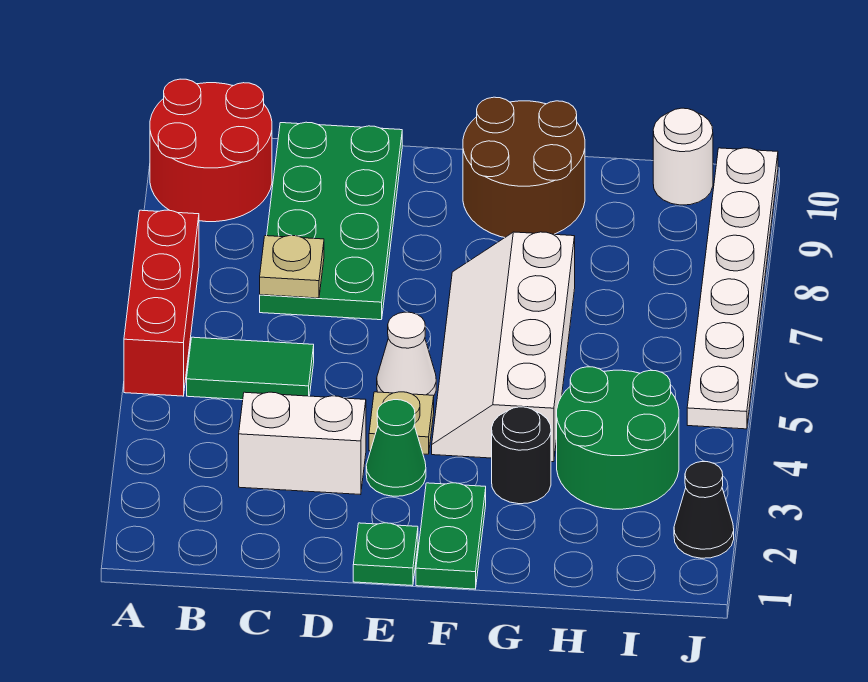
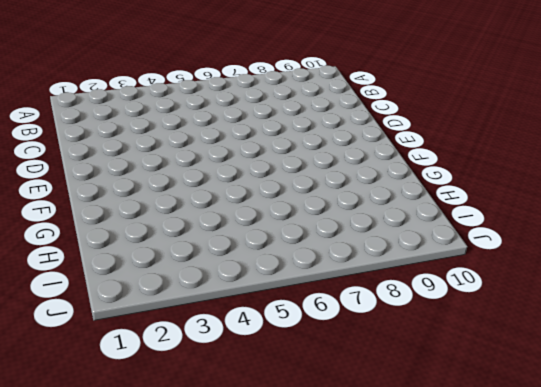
none -> red 1x3 brick [124,210,199,396]
none -> red 2x2 round brick [150,79,272,222]
none -> green 1x2 tile [187,337,314,400]

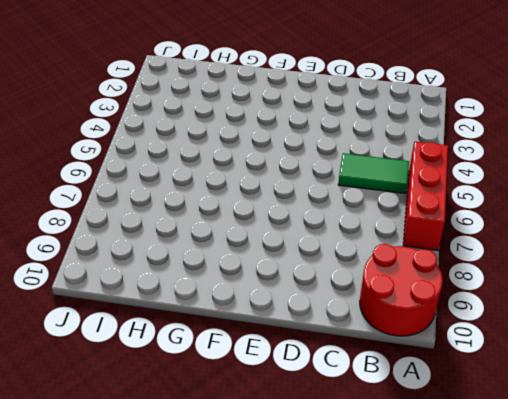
none -> white 1x2 brick [239,392,366,495]
none -> green 2x4 plate [260,122,402,320]
none -> green 1x1 plate [353,523,418,586]

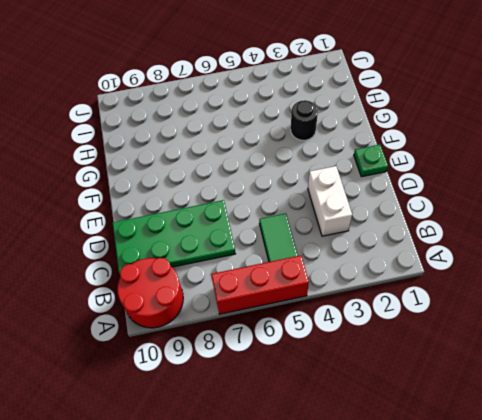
none -> green 1x1 cone [366,400,426,496]
none -> tan 1x1 plate [369,392,434,454]
none -> white 1x1 cone [377,312,436,396]

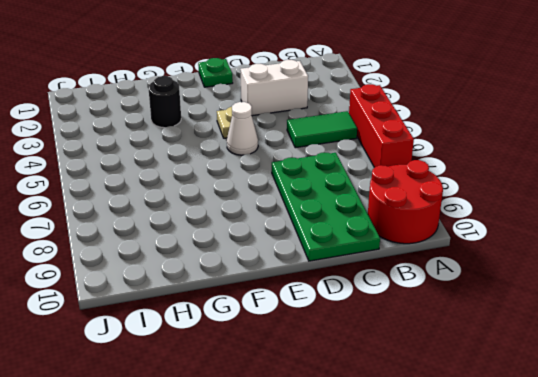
none -> green 1x1 cone [366,400,426,496]
none -> green 1x2 plate [416,483,486,589]
none -> white 2x4 slope [432,232,575,462]

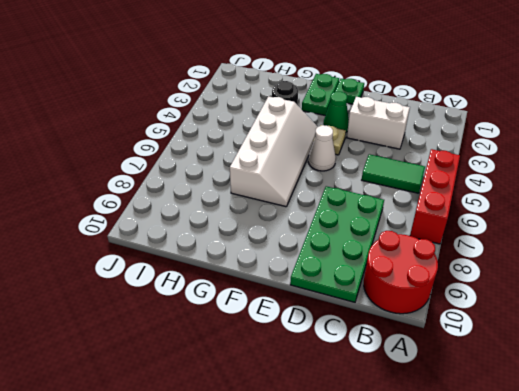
none -> brown 2x2 round brick [463,97,585,238]
none -> green 2x2 round brick [557,367,679,509]
none -> white 1x1 round brick [653,108,713,205]

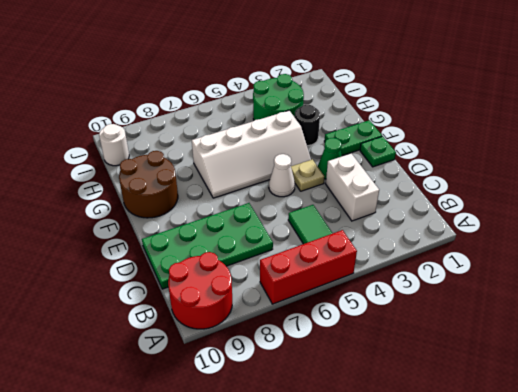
none -> black 1x1 cone [674,462,734,558]
none -> white 1x6 plate [687,148,778,429]
none -> tan 1x1 plate [260,236,324,298]

